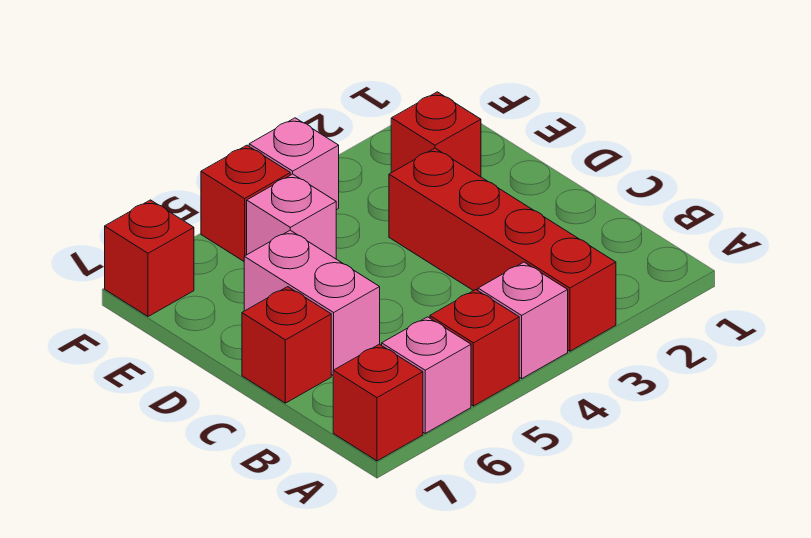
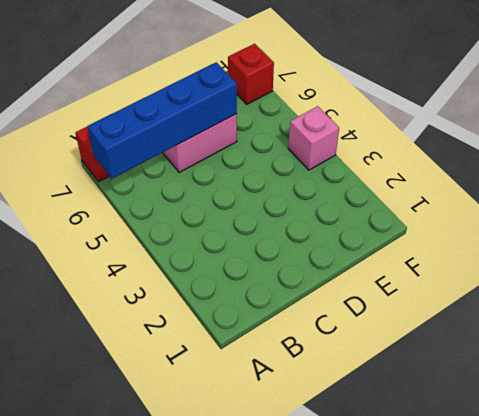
blue 1x4 brick [87,62,237,179] -> none
none -> red 1x4 brick [389,148,616,351]
none -> pink 1x1 brick [478,262,568,379]
none -> red 1x1 brick [430,290,519,406]

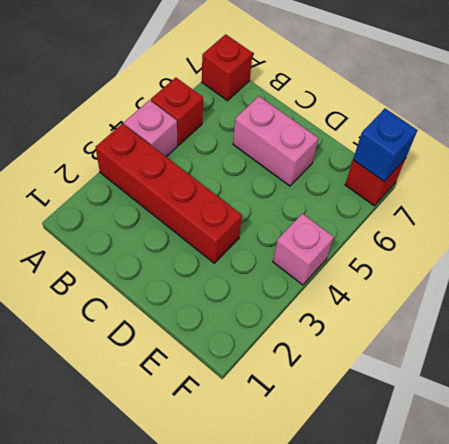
blue 1x1 brick [353,109,417,181] -> none
none -> pink 1x1 brick [382,317,471,433]
none -> red 1x1 brick [242,287,331,403]
none -> red 1x1 brick [391,92,481,177]

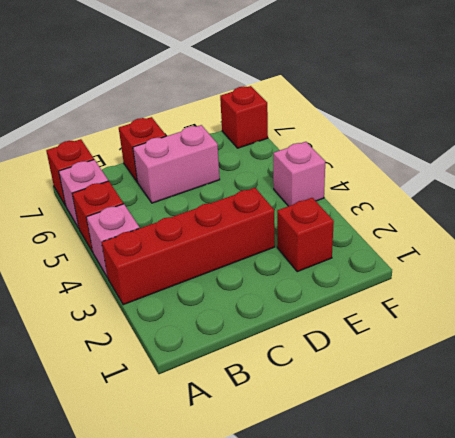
none -> pink 1x1 brick [247,174,336,259]
none -> red 1x1 brick [201,145,290,261]

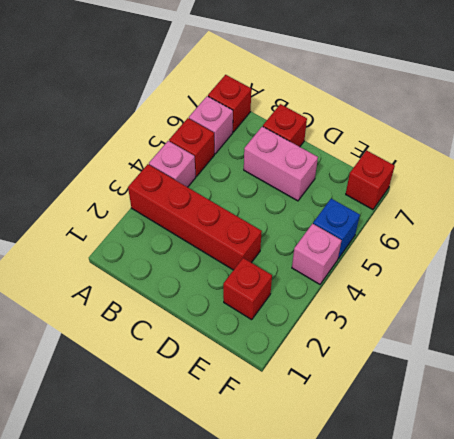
blue 1x1 brick [313,198,360,259] -> red 1x1 brick [201,145,290,261]
none -> pink 1x1 brick [247,174,336,259]

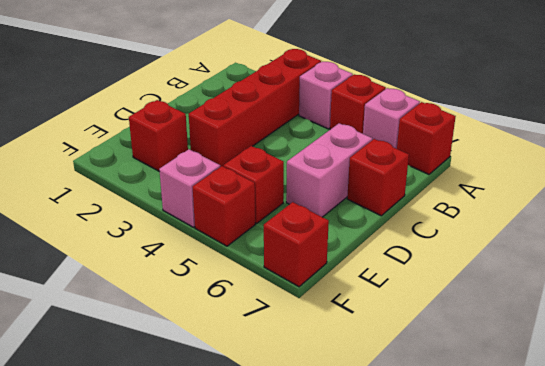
red 1x1 brick [223,146,284,223] -> pink 1x1 brick [247,174,336,259]

